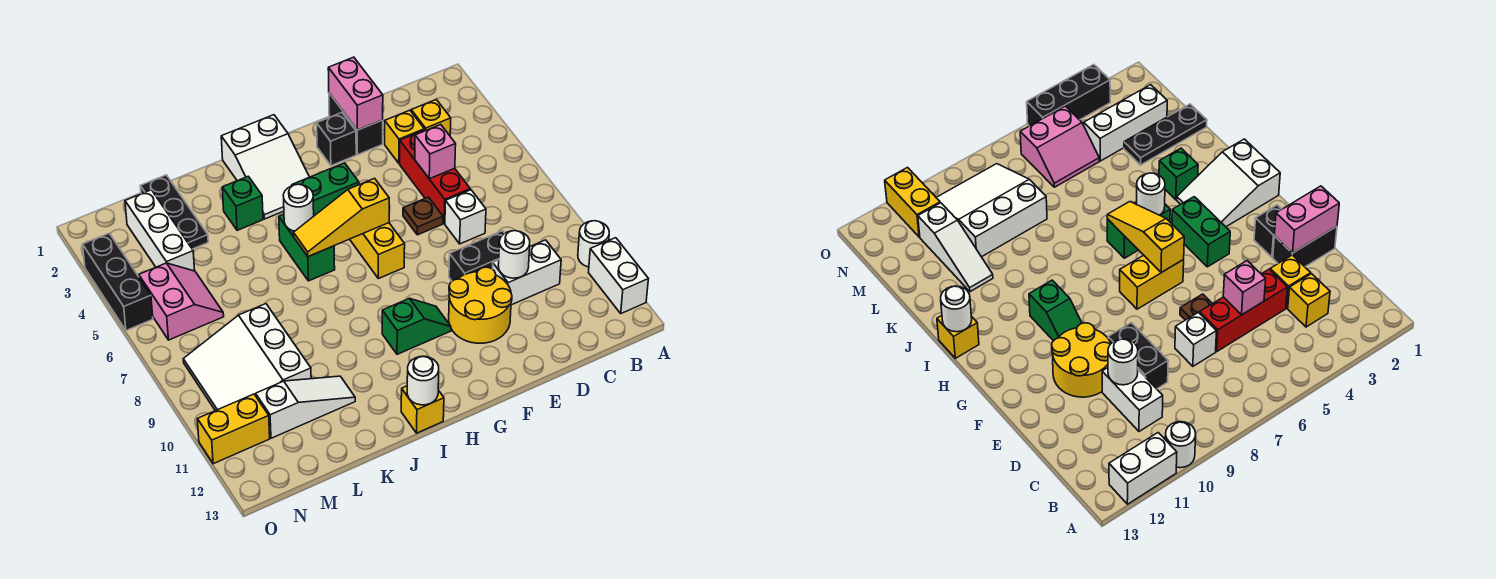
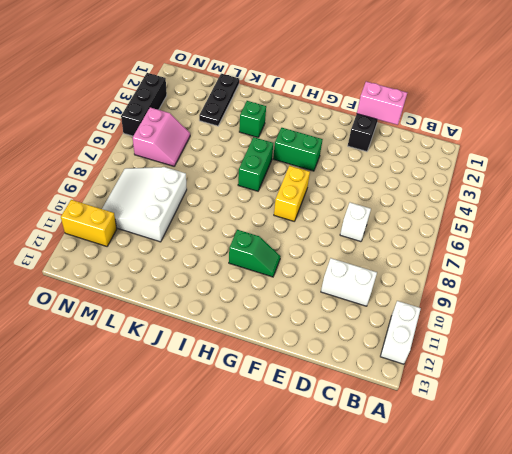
pink 1x2 brick [357,82,407,125] -> pink 1x2 brick turned to [328,57,383,130]
none -> white 1x1 round brick [578,221,609,267]
none -> yellow 1x1 brick [411,99,451,136]
none -> yellow 1x1 brick [385,110,424,163]
none -> red 1x3 brick [400,130,470,223]

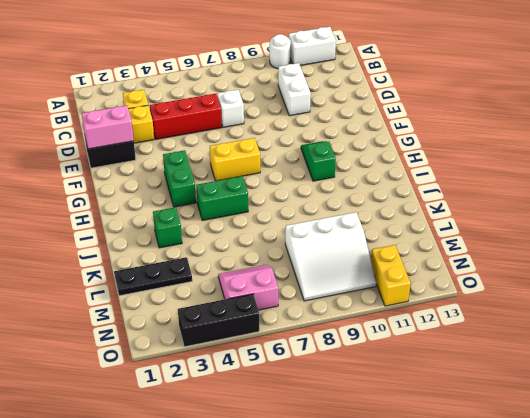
none -> black 1x2 brick [449,231,505,281]
none -> brown 1x1 plate [403,197,443,235]
none -> yellow 2x2 round brick [449,267,512,343]
none -> black 1x1 brick [317,113,356,166]

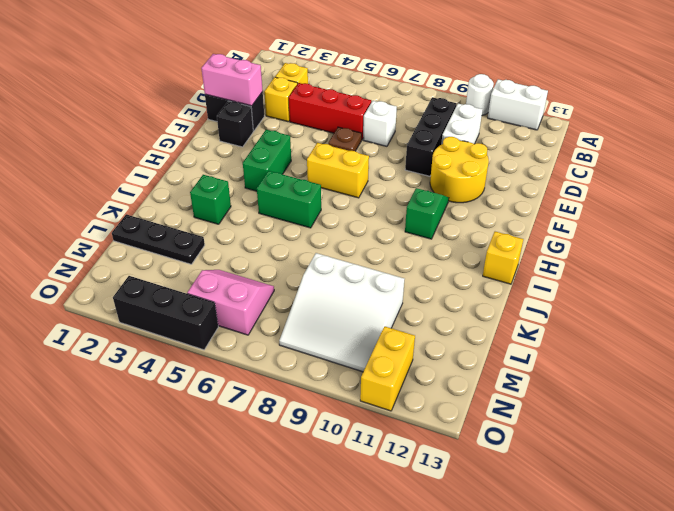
black 1x3 brick [405,97,456,176] -> black 1x2 brick [449,231,505,281]
none -> white 2x3 slope [221,115,309,219]
none -> white 1x3 slope [256,376,355,438]
none -> white 1x3 brick [125,190,195,271]
none -> pink 1x1 brick [415,125,456,179]

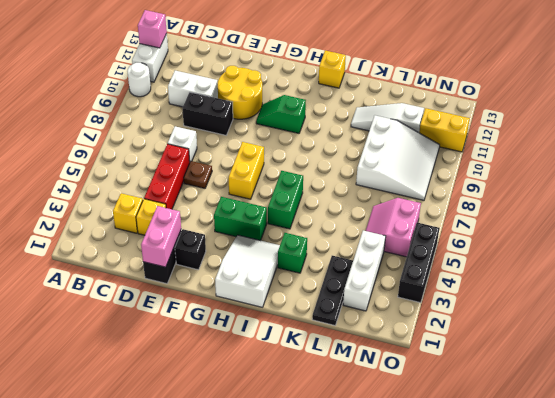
pink 1x1 brick [138,10,167,48] -> pink 1x1 brick moved to [415,125,456,179]
none -> white 1x1 round brick [498,231,530,278]
none -> yellow 1x3 slope [294,178,389,257]
none -> white 1x1 round brick [283,184,314,231]
none -> white 1x1 round brick [407,356,439,405]

